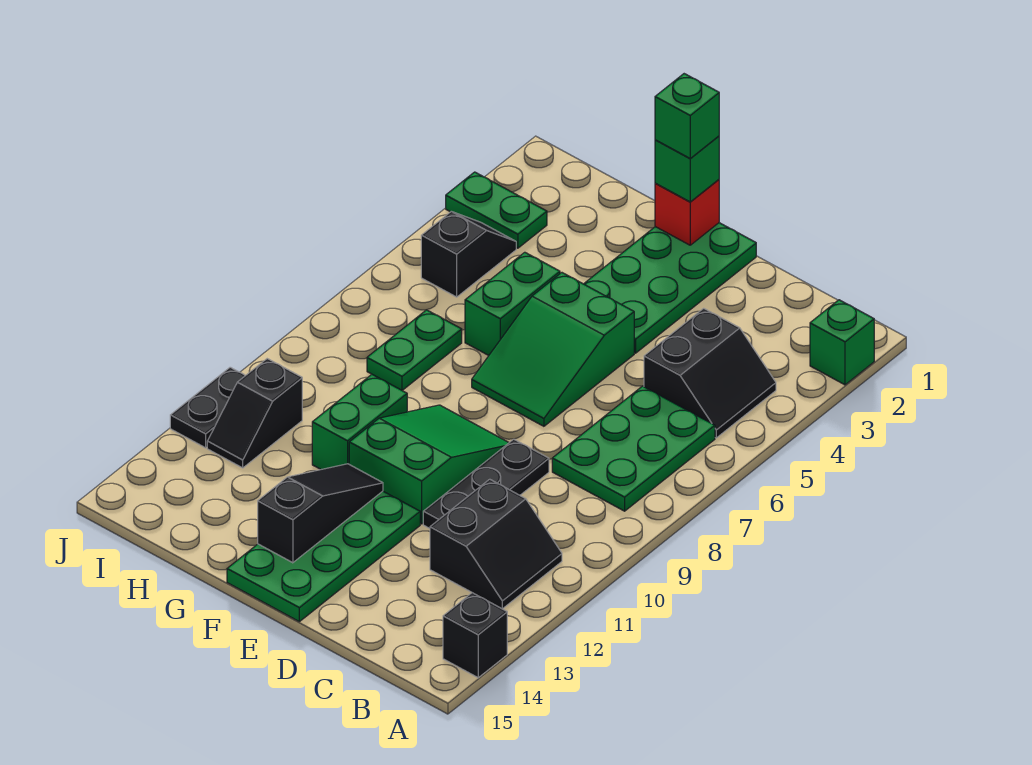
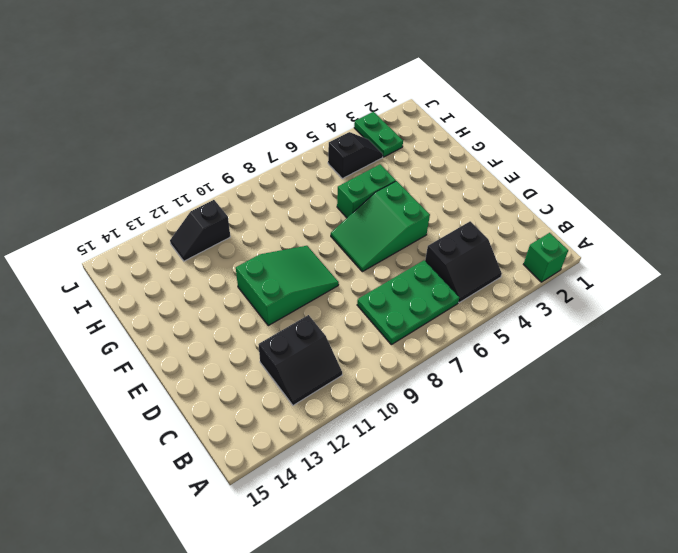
none -> black 1x1 brick [443,593,507,678]
none -> black 1x3 plate [423,439,549,528]
none -> green 2x4 plate [584,223,756,353]

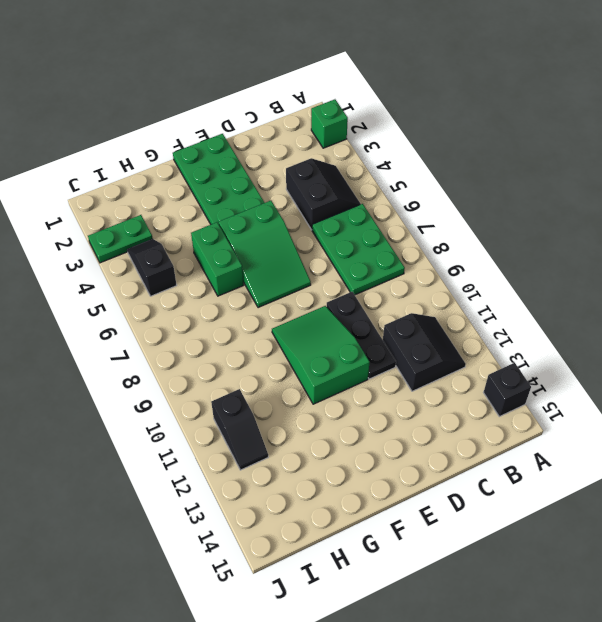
none -> green 2x4 plate [227,491,420,622]
none -> green 1x2 brick [312,375,407,469]
none -> green 1x2 plate [367,310,462,390]

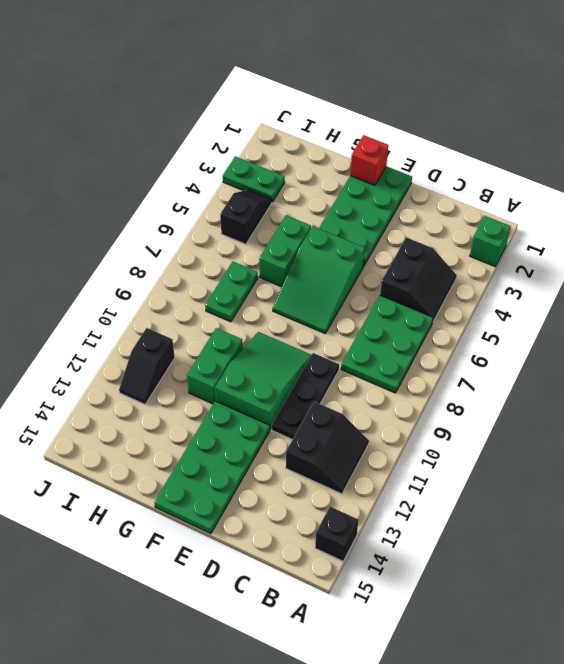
none -> black 1x2 plate [170,367,245,448]
none -> black 1x3 slope [258,464,383,563]
none -> green 1x1 brick [655,136,719,202]

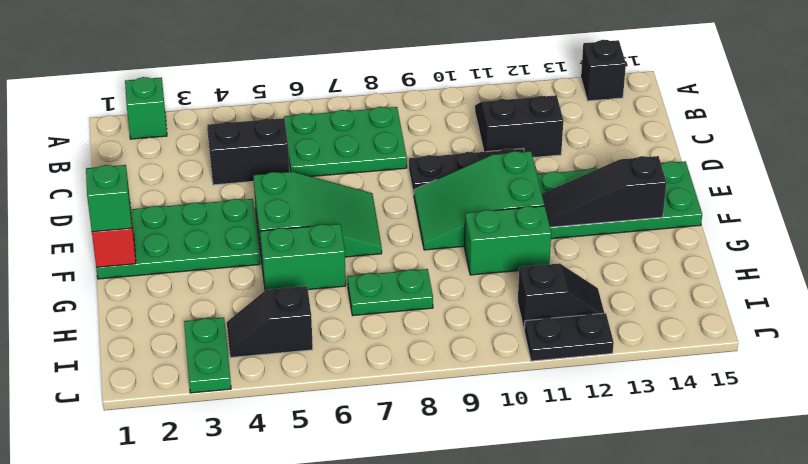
none -> green 1x1 brick [655,74,719,159]

